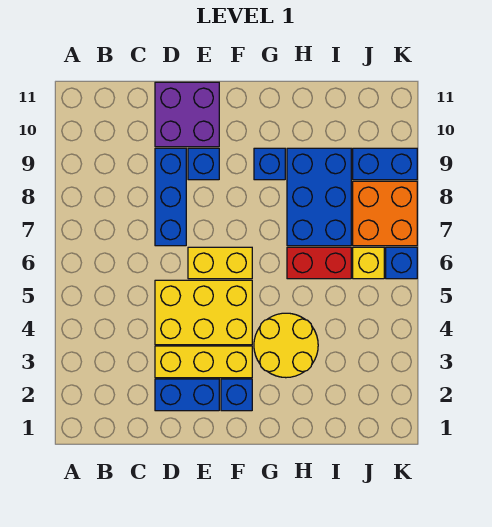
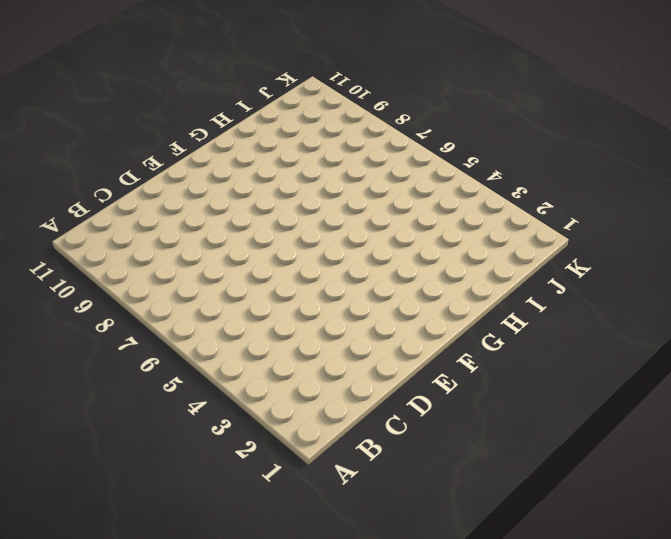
none -> blue 1x2 brick [155,379,219,411]
none -> yellow 1x3 brick [155,346,252,378]
none -> yellow 2x3 brick [155,280,252,345]

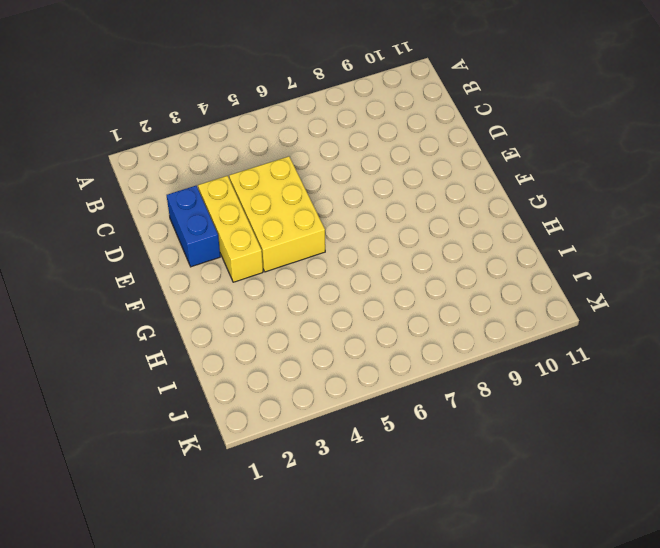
none -> blue 1x3 brick [155,148,186,246]
none -> purple 2x2 brick [155,82,219,147]
none -> yellow 1x2 brick [188,247,252,279]

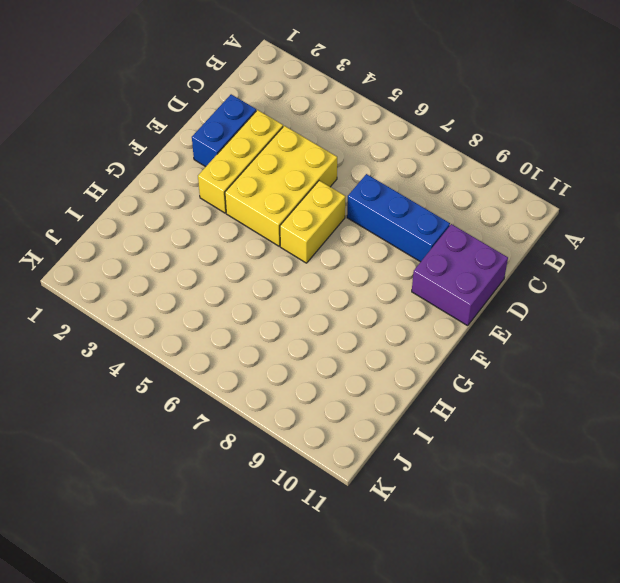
none -> blue 1x1 brick [188,148,219,180]
none -> blue 1x1 brick [221,379,252,411]
none -> yellow 2x2 round brick [254,313,318,378]

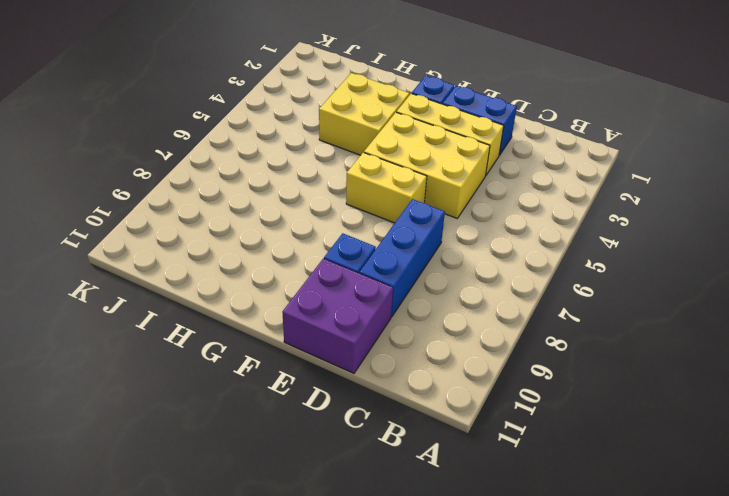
yellow 2x2 brick [319,73,409,155] -> yellow 2x2 round brick [254,313,318,378]
none -> blue 1x1 brick [254,148,285,180]
none -> red 1x2 brick [287,247,351,279]
none -> blue 2x3 brick [287,148,351,246]

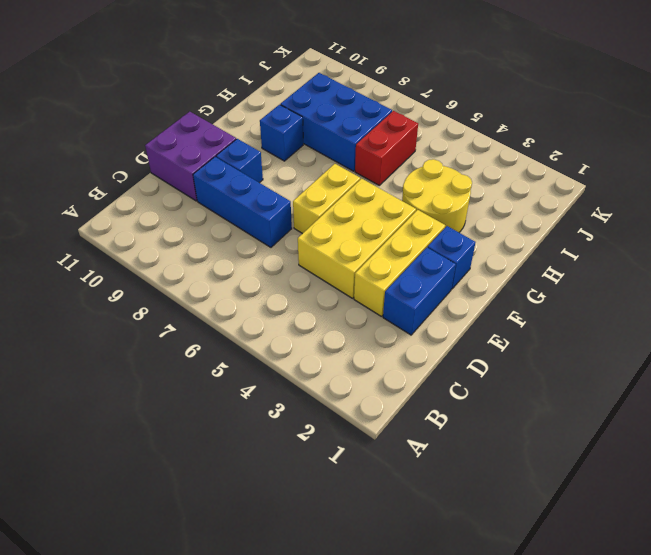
none -> yellow 1x1 brick [353,247,384,279]
none -> orange 2x2 brick [353,181,417,246]
none -> blue 1x2 brick [353,148,417,180]

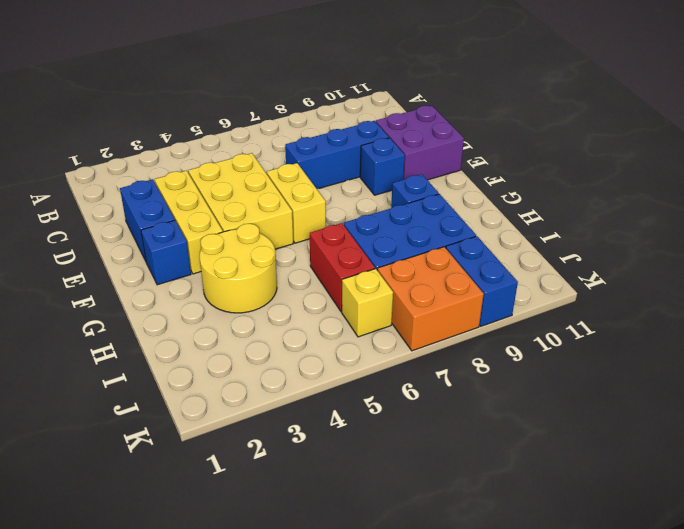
none -> blue 1x1 brick [386,247,417,279]

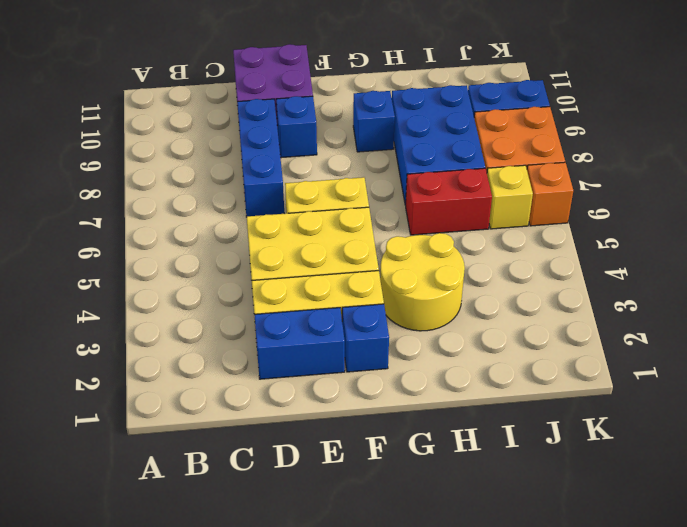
orange 1x1 brick [527,162,573,226] -> blue 1x1 brick [386,247,417,279]

